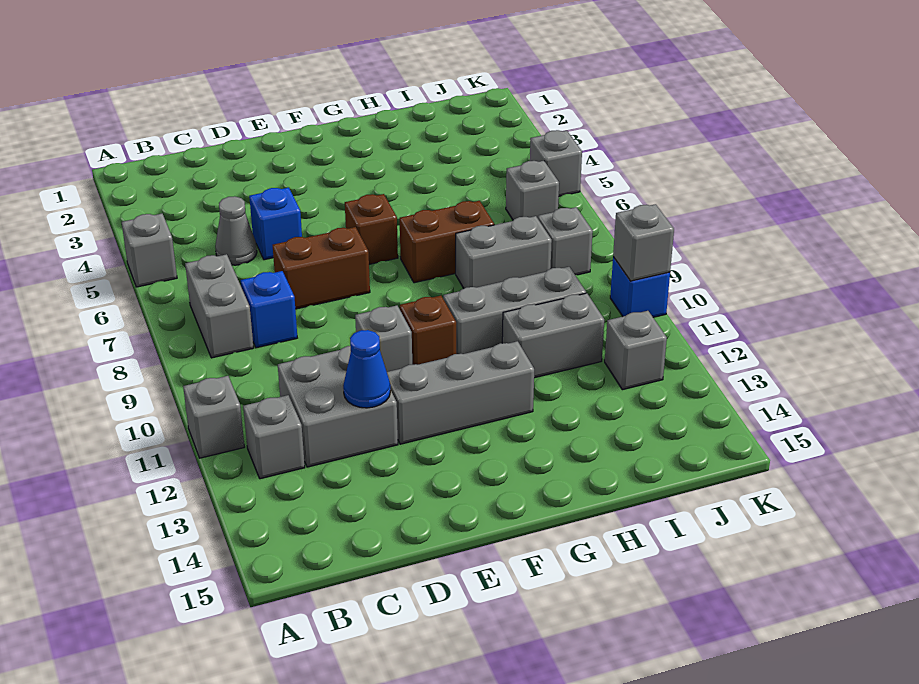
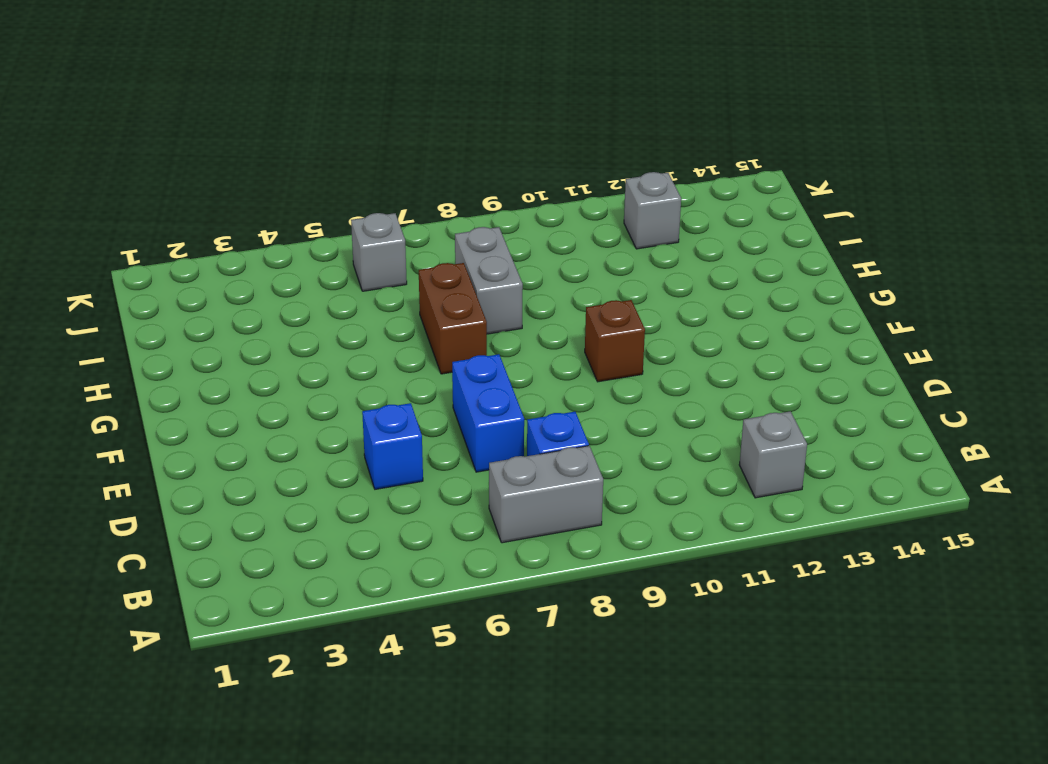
blue 1x2 brick [452,354,524,472] -> brown 1x2 brick [273,227,370,309]
none -> grey 1x1 brick [122,214,177,287]
none -> grey 1x1 brick [183,376,244,458]
none -> grey 1x1 cone [215,196,257,265]

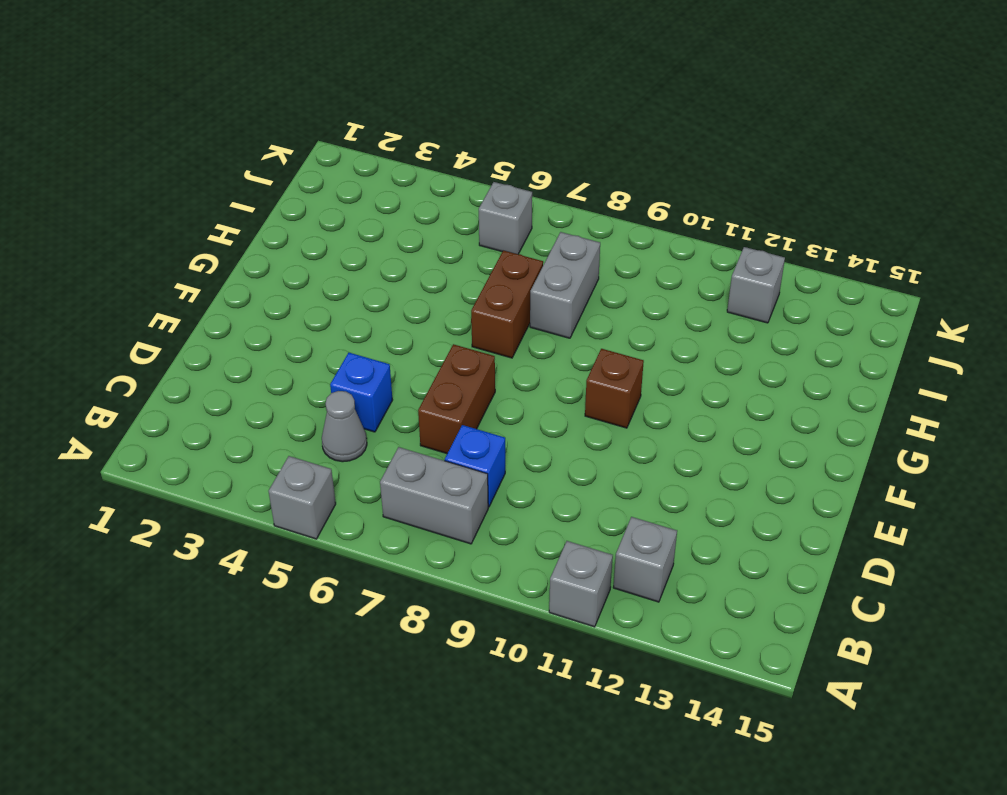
none -> grey 2x2 brick [278,346,398,467]
none -> grey 1x1 brick [355,305,412,372]
none -> grey 1x3 brick [387,341,534,444]

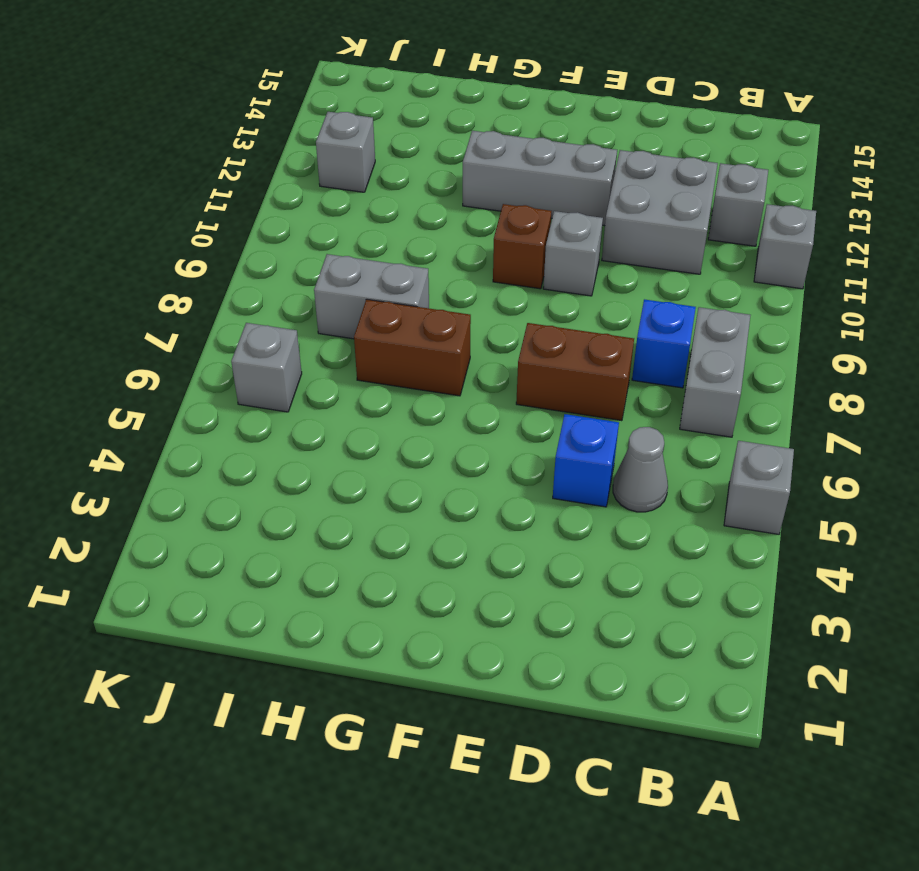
none -> brown 1x1 brick [345,194,398,264]
none -> grey 1x3 brick [443,267,586,354]
none -> grey 1x2 brick [502,293,604,378]

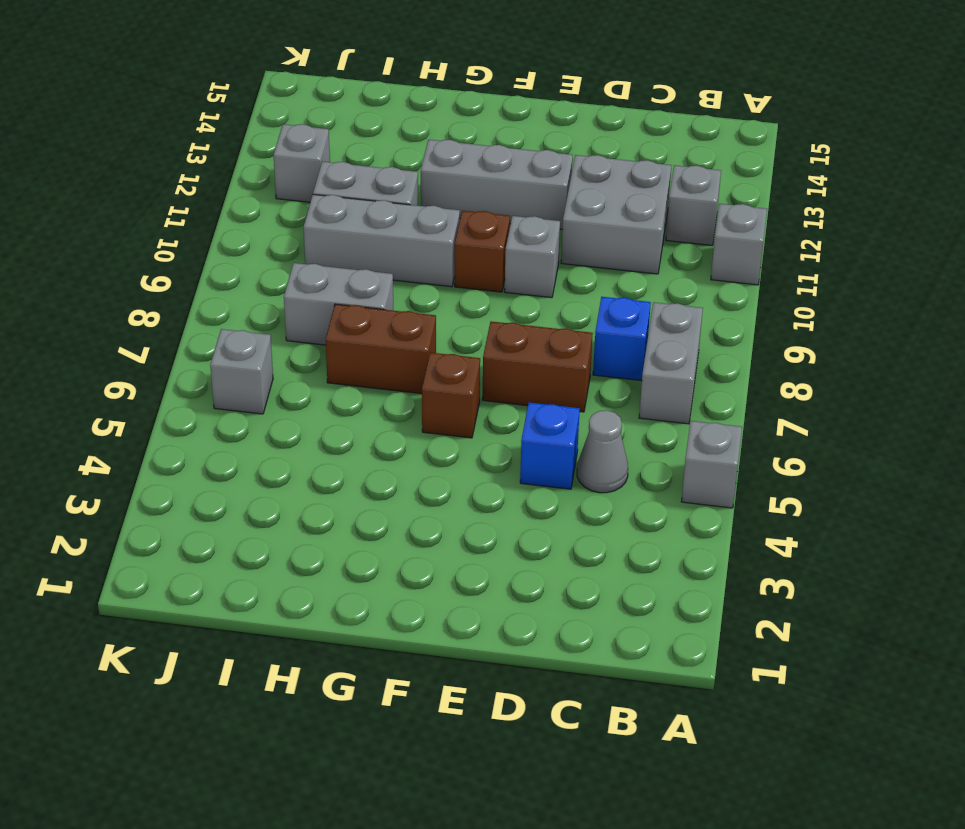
none -> grey 1x1 brick [538,207,593,275]
none -> grey 1x1 brick [530,130,582,196]
none -> blue 1x1 brick [610,257,670,317]

